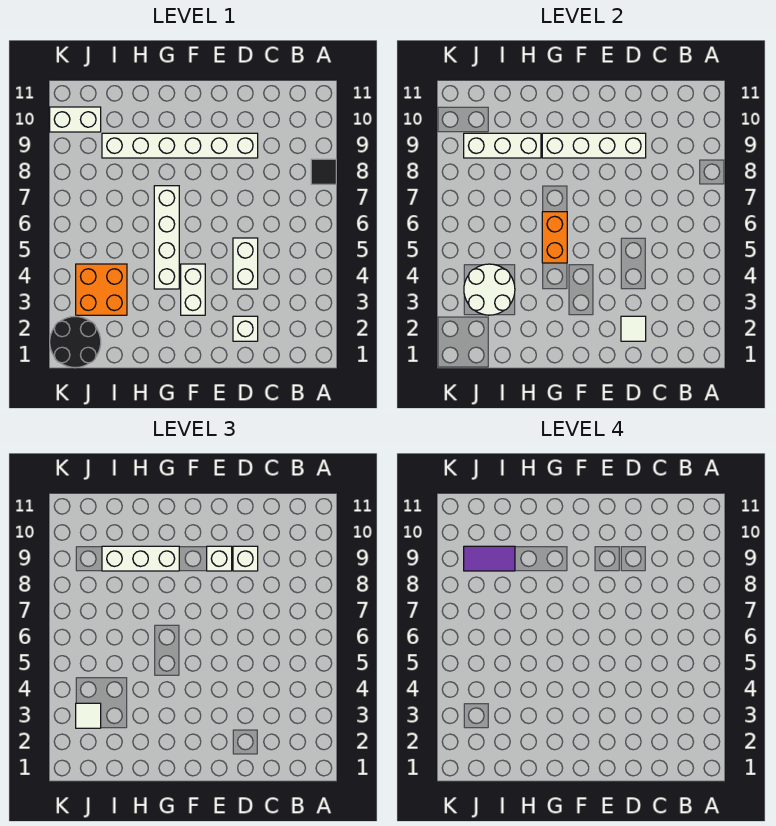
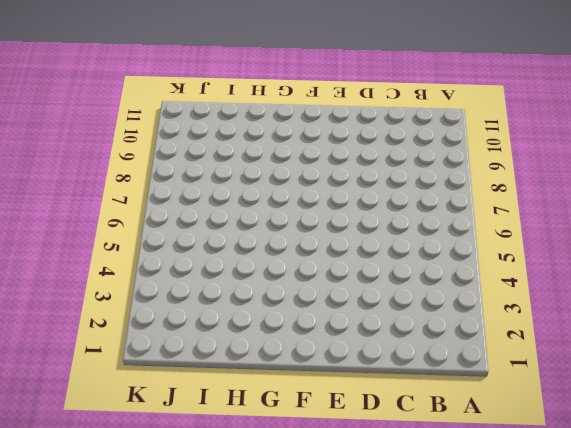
none -> black 1x1 tile [311,159,336,184]
none -> white 1x1 brick [233,316,258,341]
none -> white 1x2 brick [233,238,258,289]

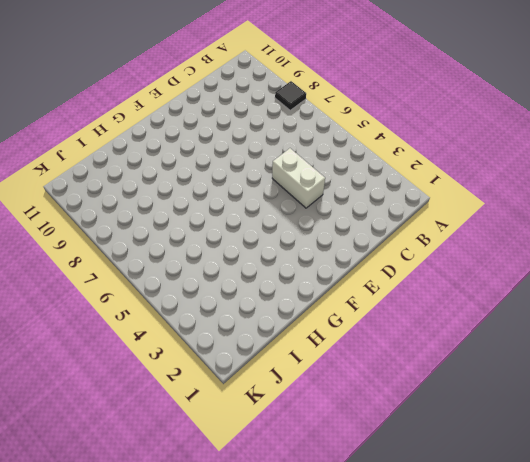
none -> white 1x1 brick [233,316,258,341]
none -> white 1x6 brick [102,133,258,158]
none -> white 1x2 brick [181,264,205,315]

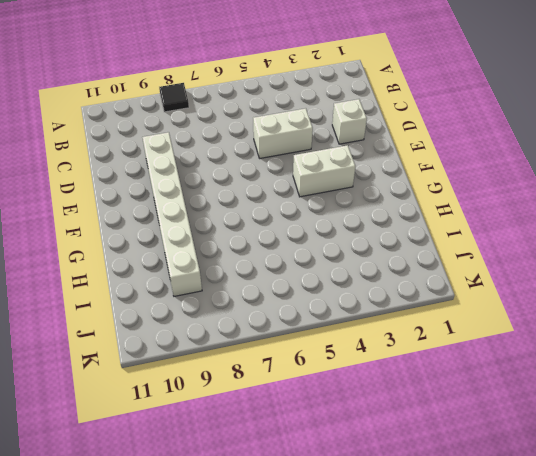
none -> white 1x4 brick [154,186,179,289]
none -> orange 2x2 brick [76,264,127,315]
none -> black 2x2 round brick [50,316,101,368]

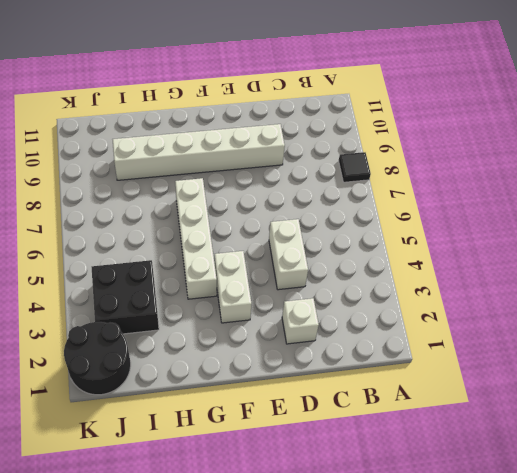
black 2x2 brick [92,260,159,334] -> orange 2x2 brick [76,264,127,315]
none -> white 1x2 brick [50,107,101,132]
none -> white 1x1 tile [621,316,646,341]
none -> white 1x4 brick [542,133,646,158]

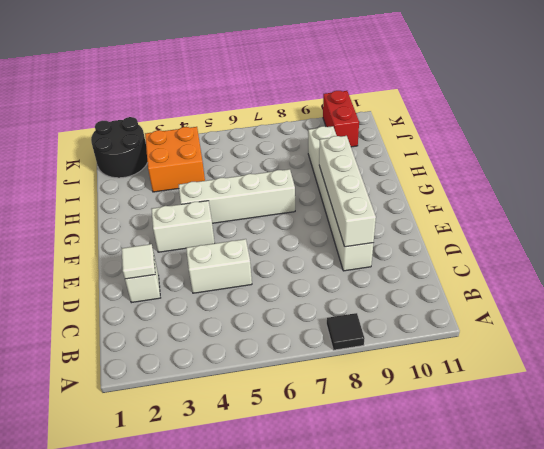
red 1x2 brick [323,91,359,147] -> white 1x2 brick [50,107,101,132]
none -> orange 1x2 brick [542,212,567,263]
none -> white 1x3 brick [464,133,541,158]
none -> white 2x2 round brick [464,264,515,315]

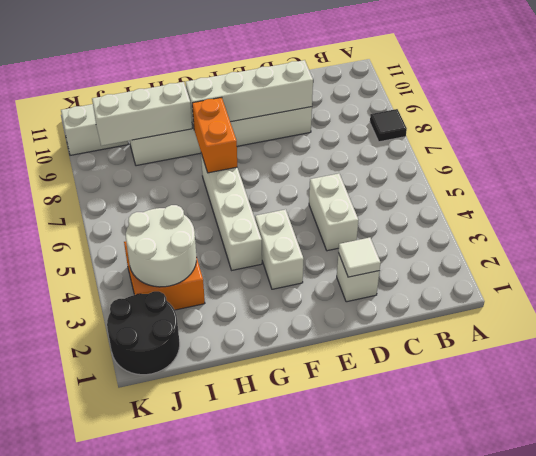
orange 1x2 brick [192,97,237,173] -> orange 1x2 brick moved to [542,212,567,263]
none -> white 1x1 brick [233,546,258,571]
none -> white 1x1 brick [207,546,232,571]
none -> white 1x3 brick [102,546,179,571]

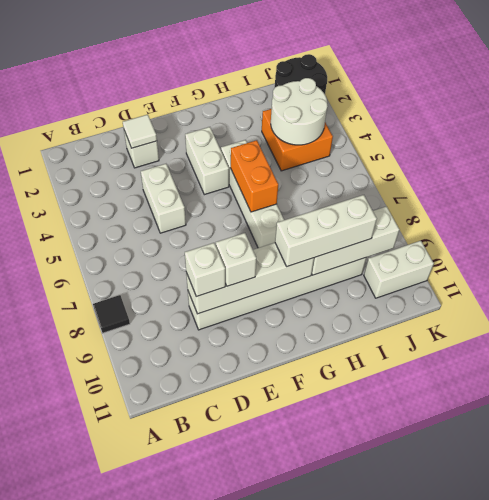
none -> white 1x1 tile [76,703,101,728]
none -> purple 1x2 tile [464,546,515,571]

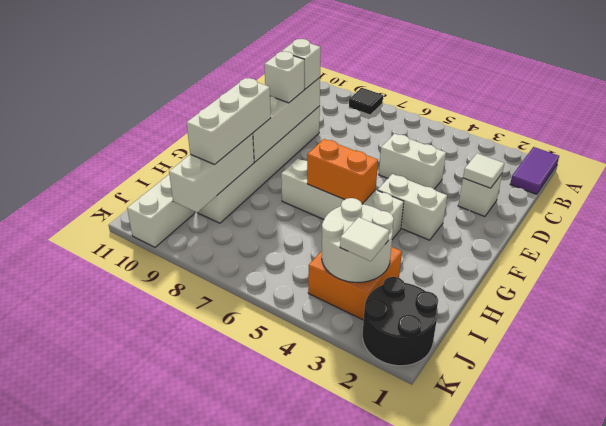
purple 1x2 tile [510,147,559,194] -> purple 1x2 tile moved to [464,546,515,571]

